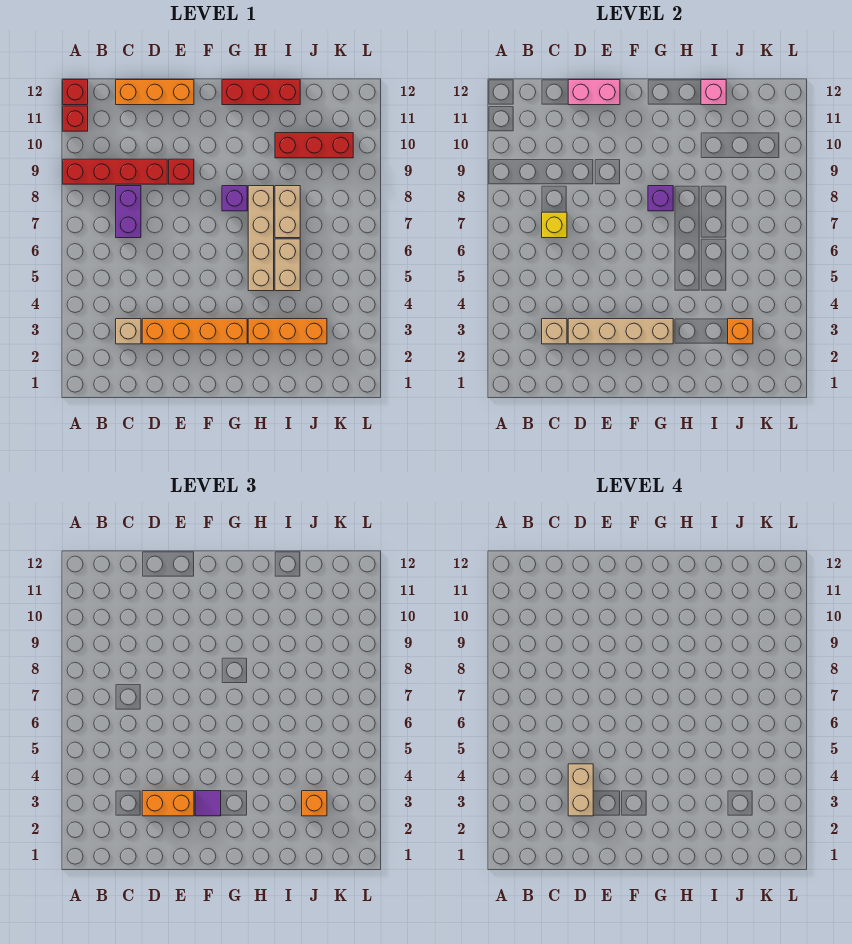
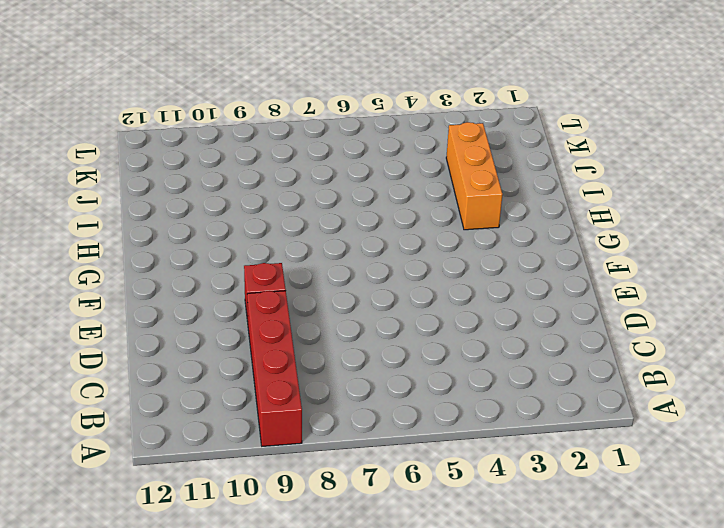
none -> red 1x1 brick [63,106,88,131]
none -> red 1x1 brick [63,80,88,105]
none -> tan 1x1 brick [116,319,141,344]

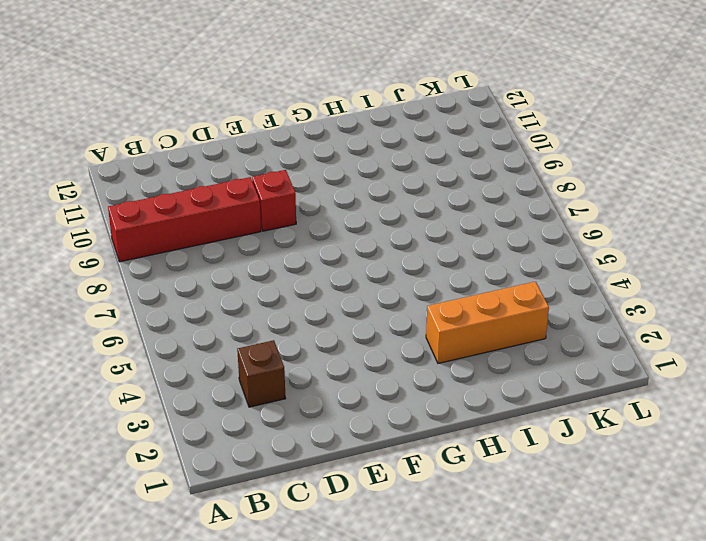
brown 1x1 brick [237,340,286,407] -> tan 1x1 brick [116,319,141,344]
none -> red 1x1 brick [63,106,88,131]
none -> red 1x1 brick [63,80,88,105]
none -> purple 1x2 brick [116,186,141,238]

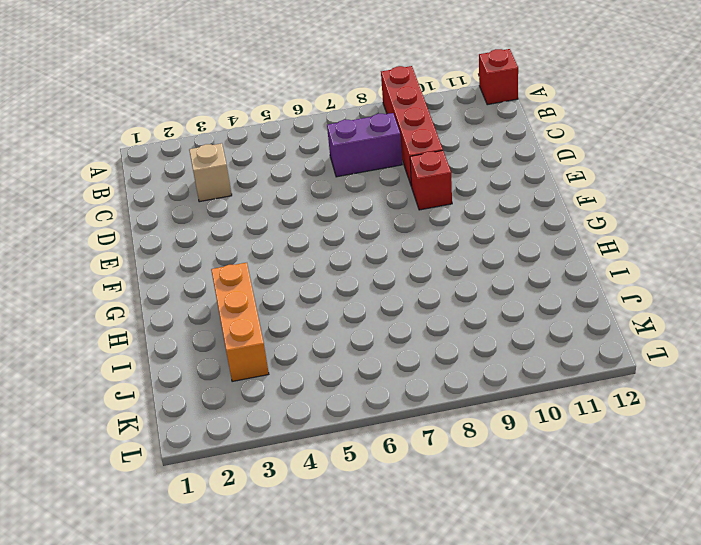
none -> red 1x1 brick [63,106,88,131]
none -> orange 1x3 brick [116,80,194,105]
none -> orange 1x4 brick [142,319,247,344]

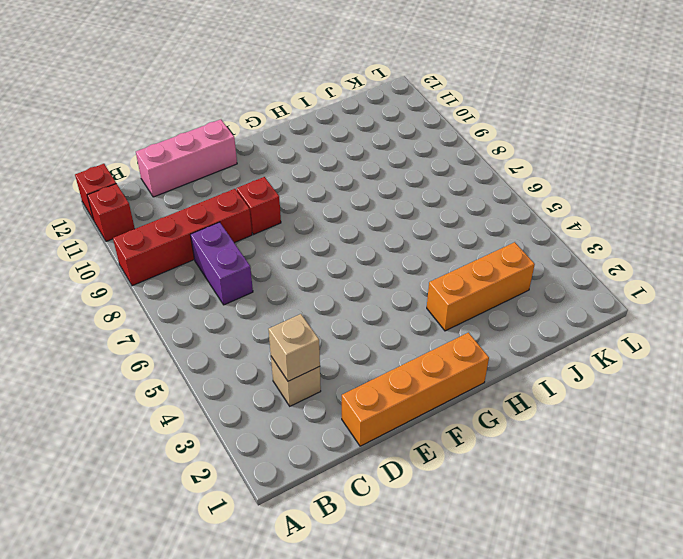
pink 1x3 brick [136,119,237,197] -> orange 1x3 brick [116,80,194,105]
orange 1x4 brick [342,333,489,446] -> orange 1x4 brick moved to [142,319,247,344]
none -> purple 1x1 brick [222,186,247,211]
none -> red 1x3 brick [222,80,300,105]
none -> tan 1x4 brick [248,186,274,291]

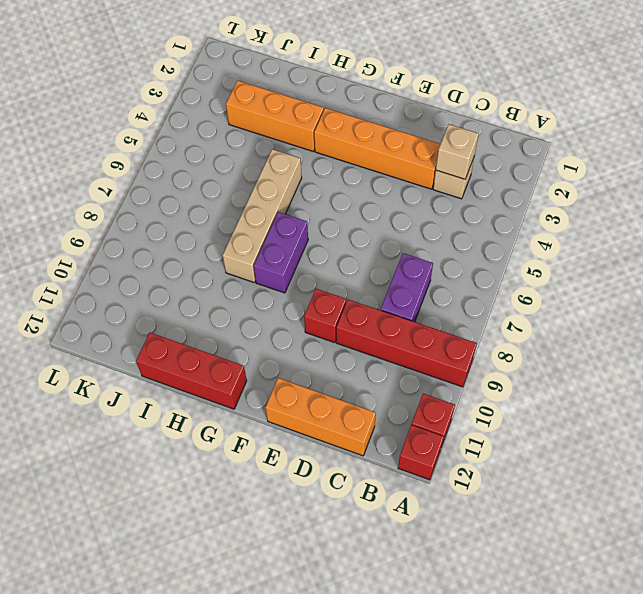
purple 1x2 brick [254,212,308,293] -> purple 1x1 brick [222,186,247,211]
none -> tan 1x2 brick [275,239,300,291]
none -> tan 1x2 brick [275,186,300,238]
none -> red 1x3 brick [275,133,353,158]

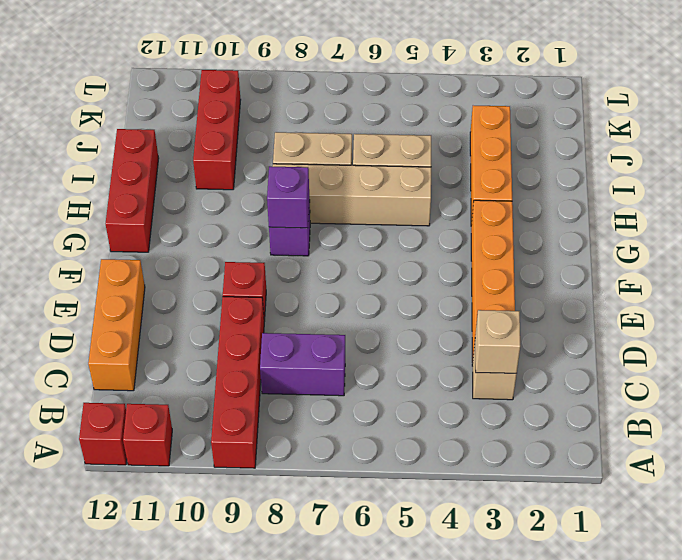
none -> yellow 1x1 brick [542,212,567,238]
none -> tan 1x4 brick [568,319,673,344]
none -> pink 1x2 brick [568,80,620,105]

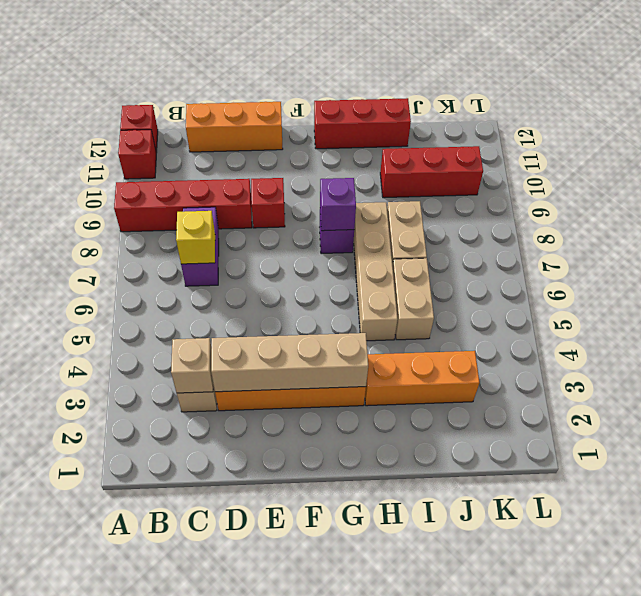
none -> pink 1x2 brick [568,80,620,105]
none -> pink 1x1 brick [701,80,726,105]
none -> orange 1x1 brick [728,319,753,344]

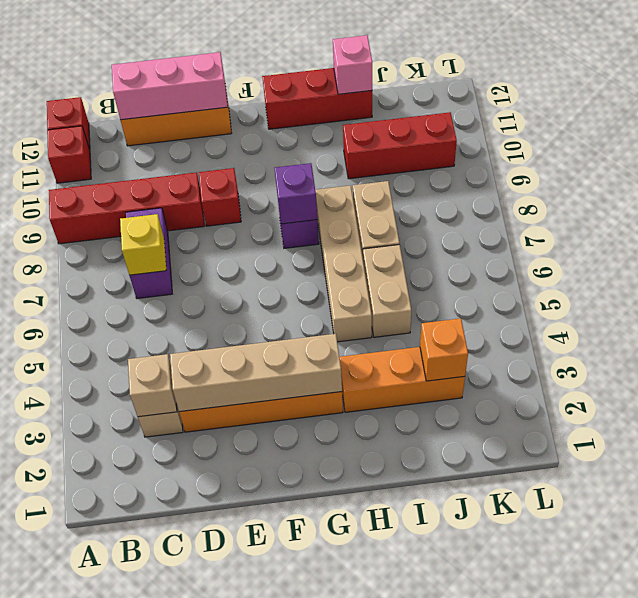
pink 1x3 brick [112,52,228,120] -> pink 1x2 brick [568,80,620,105]
none -> orange 1x2 brick [142,791,194,816]
none -> purple 1x1 tile [195,791,221,816]
none -> orange 1x1 brick [302,791,327,816]

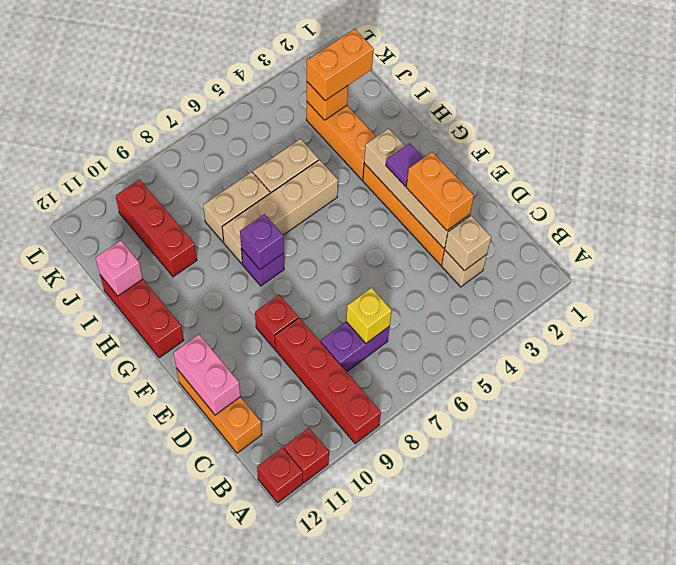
orange 1x2 brick [307,29,373,101] -> orange 1x1 brick [302,791,327,816]
none -> tan 1x2 brick [568,764,593,816]

